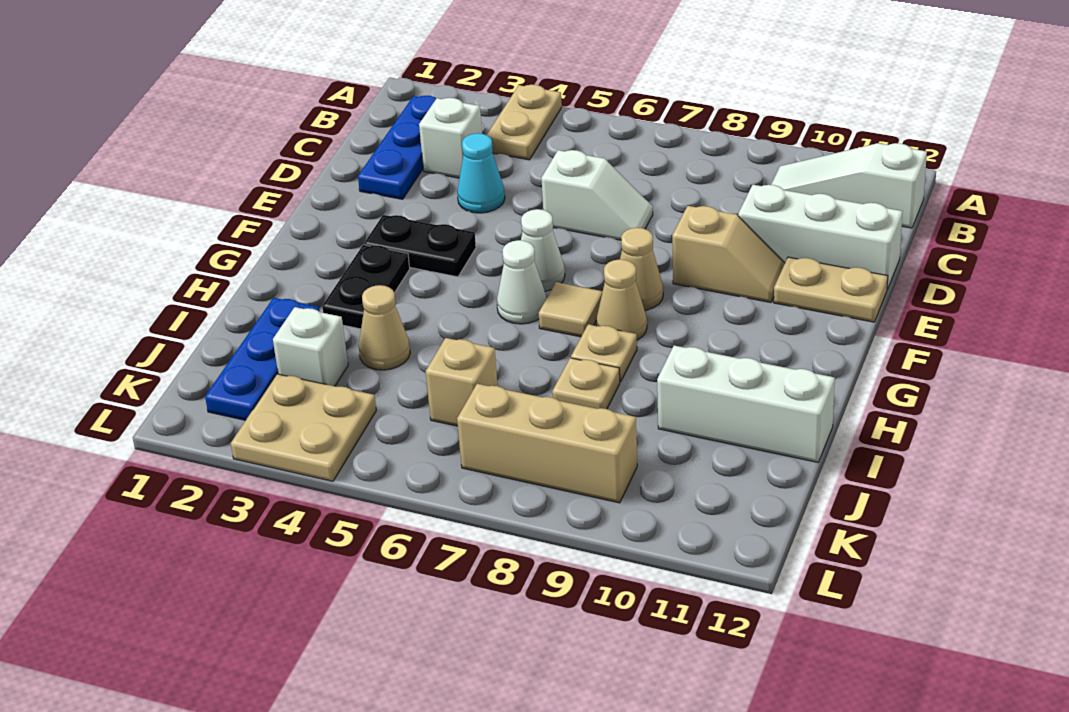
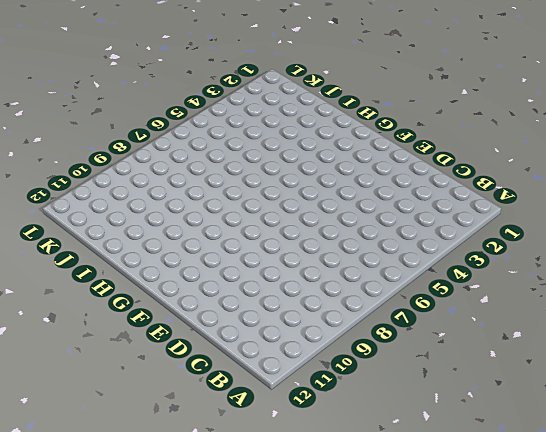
none -> tan 1x2 plate [487,85,562,160]
none -> blue 1x3 plate [358,96,436,199]
none -> white 1x3 slope [771,143,927,228]

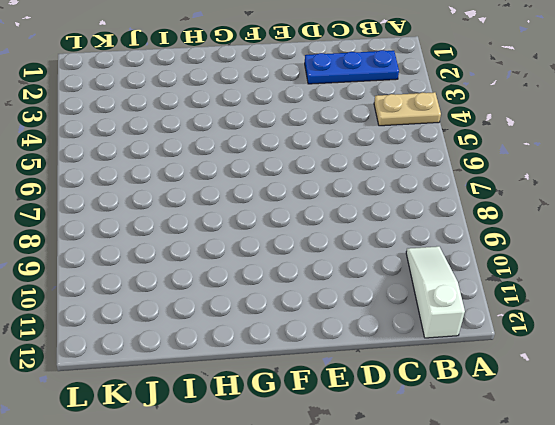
none -> white 1x1 brick [419,98,482,178]
none -> cyan 1x1 cone [457,133,505,213]
none -> white 1x2 slope [541,150,653,240]

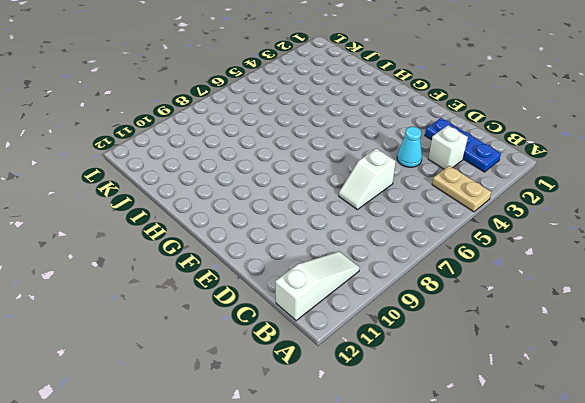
none -> white 1x3 brick [738,185,903,290]
none -> tan 1x2 slope [672,206,785,302]
none -> tan 1x2 plate [774,257,888,322]

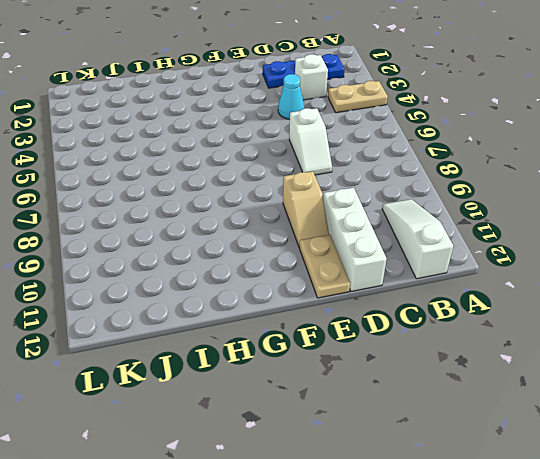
none -> black 1x2 plate [364,215,476,277]
none -> white 1x1 cone [521,209,565,291]
none -> tan 1x1 cone [620,228,663,310]

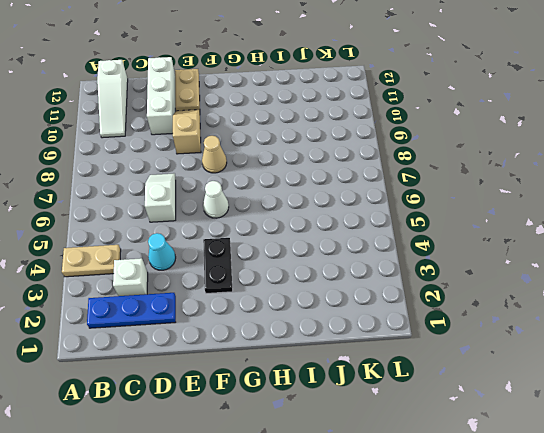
none -> black 1x2 plate [322,245,410,329]
none -> white 1x1 cone [497,240,546,324]
none -> tan 1x1 tile [539,282,603,337]

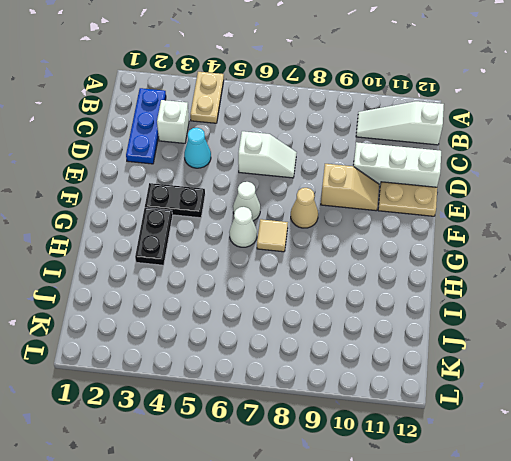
none -> tan 1x1 cone [596,259,647,340]
none -> tan 1x1 plate [571,324,637,382]
none -> blue 1x3 plate [205,298,320,420]

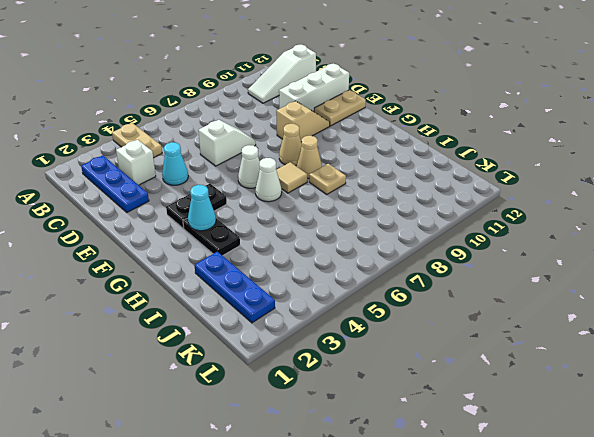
cyan 1x1 cone [188,185,216,231] -> none
none -> tan 1x1 cone [359,285,410,370]
none -> tan 1x1 plate [552,358,620,409]
none -> white 1x3 brick [657,346,835,462]

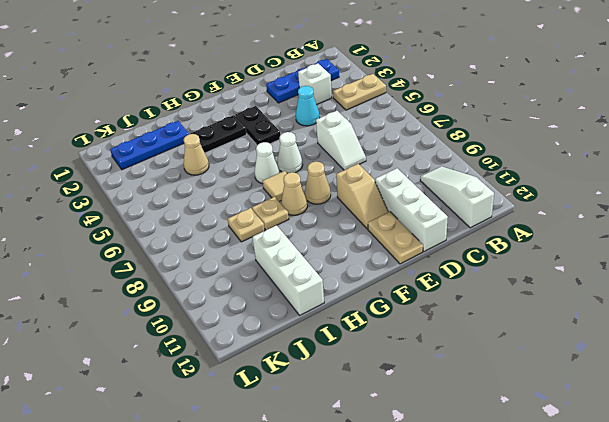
none -> white 1x1 brick [273,307,348,386]
none -> tan 1x1 brick [426,338,498,426]
none -> tan 2x2 plate [231,374,376,481]

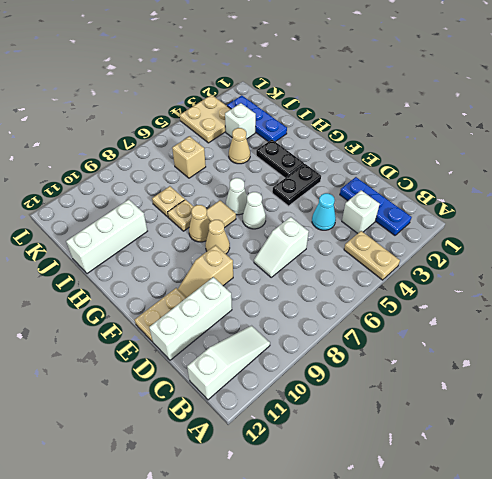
none -> tan 1x3 brick [457,384,637,503]

